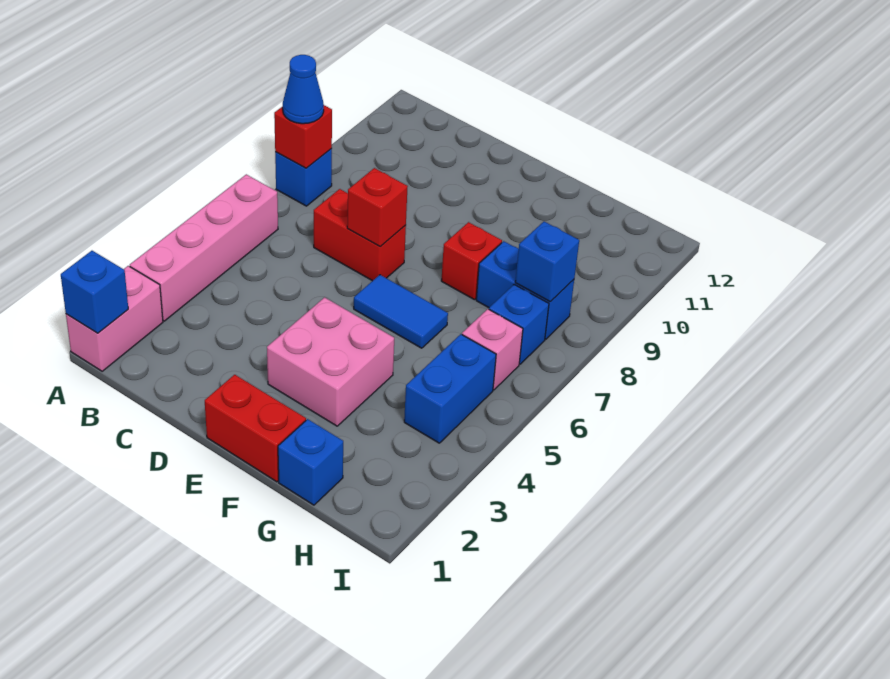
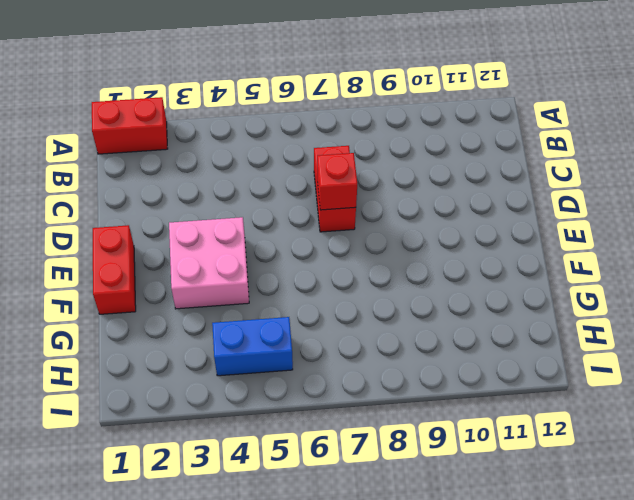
red 1x2 brick [92,97,168,154] -> pink 1x2 brick [66,266,163,371]
none -> pink 1x4 brick [130,174,278,321]
none -> blue 1x1 brick [275,149,332,206]
none -> blue 1x2 tile [354,275,448,348]

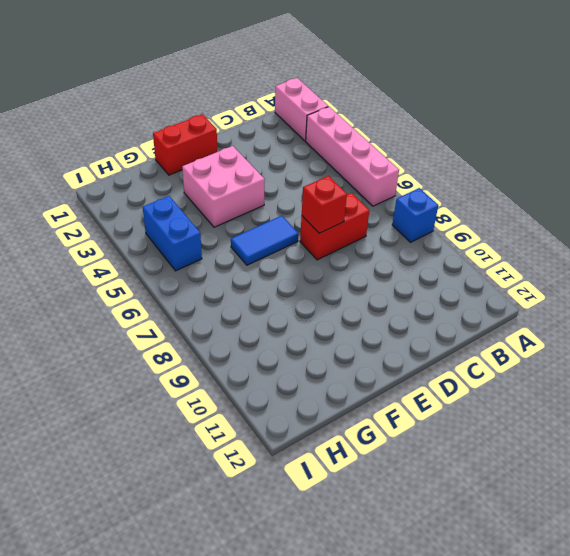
none -> red 1x1 brick [441,222,502,300]
none -> blue 1x1 brick [278,419,343,505]
none -> blue 1x2 brick [476,241,574,339]

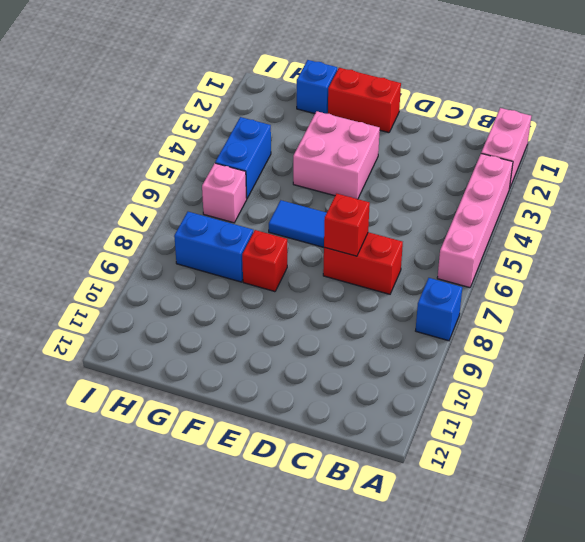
none -> blue 1x1 brick [489,285,549,364]
none -> blue 1x1 brick [61,251,128,333]
none -> red 1x1 brick [274,105,332,168]

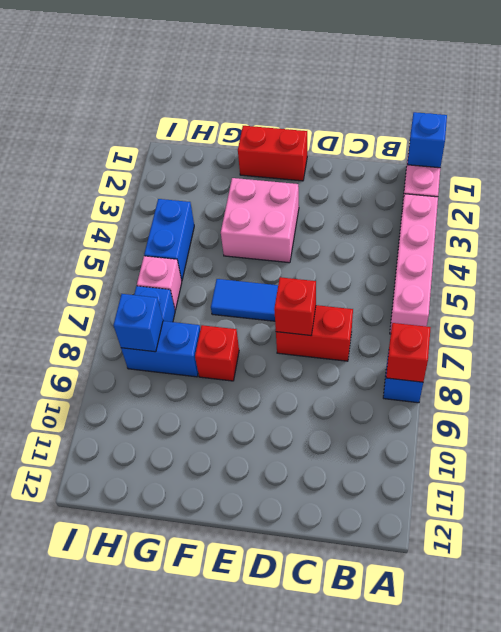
none -> blue 1x1 brick [278,419,343,505]
none -> blue 1x1 cone [283,55,324,124]

